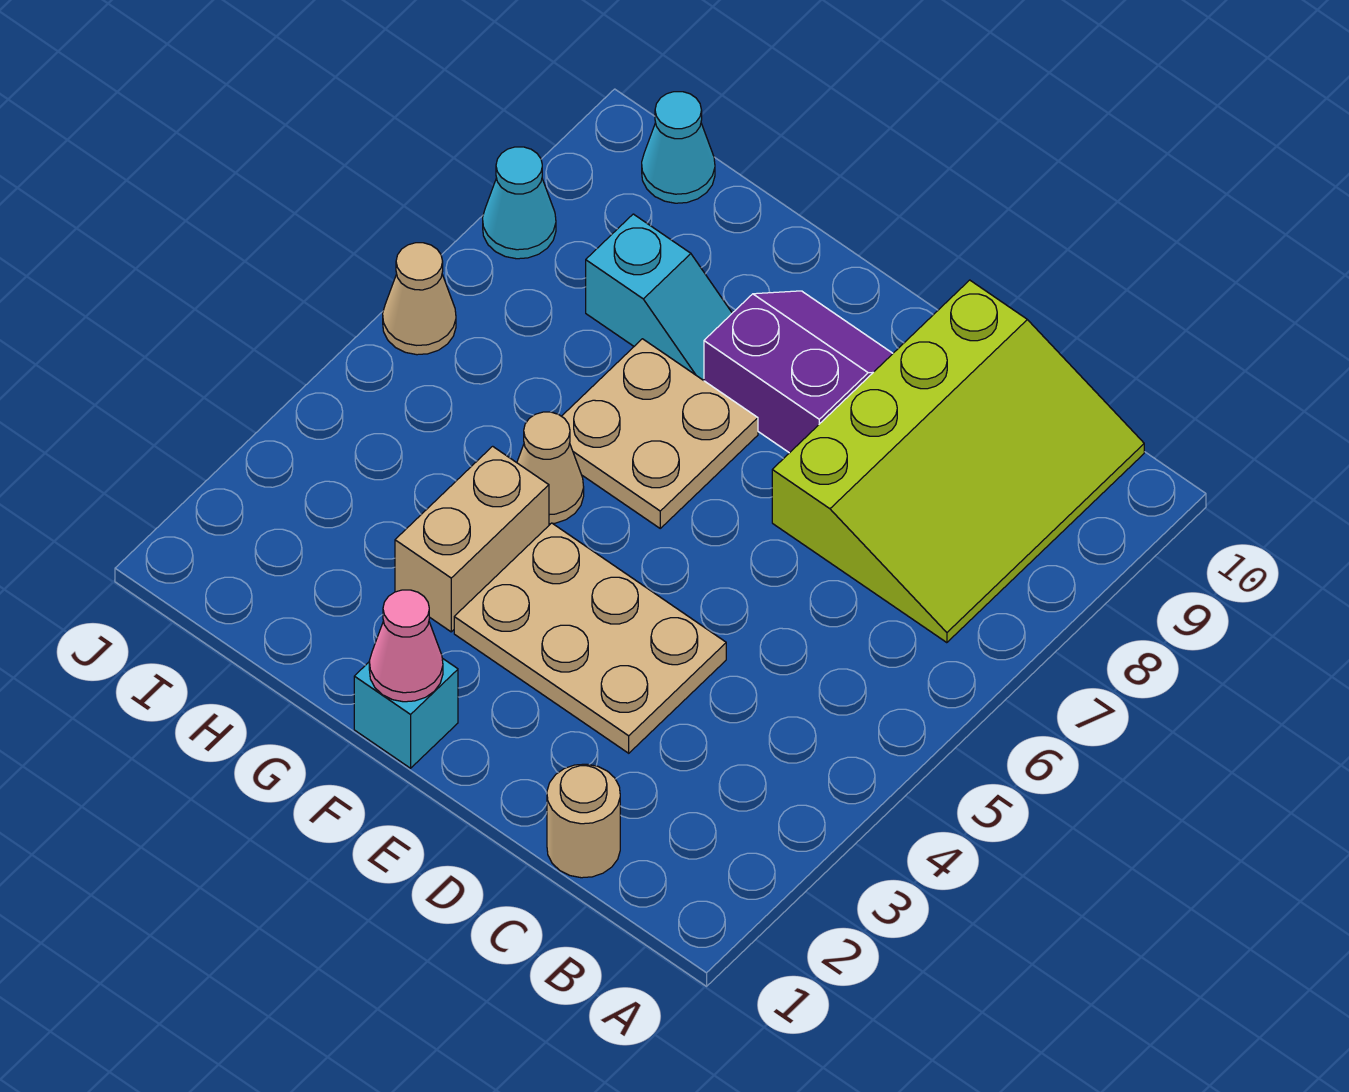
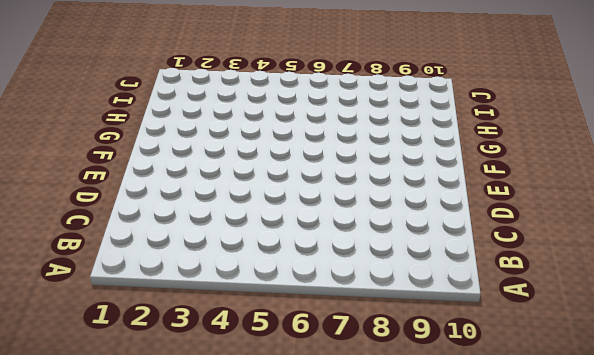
none -> lime 3x4 slope [772,280,1144,643]
none -> tan 1x1 round brick [547,764,620,878]
none -> tan 2x3 plate [454,523,726,753]

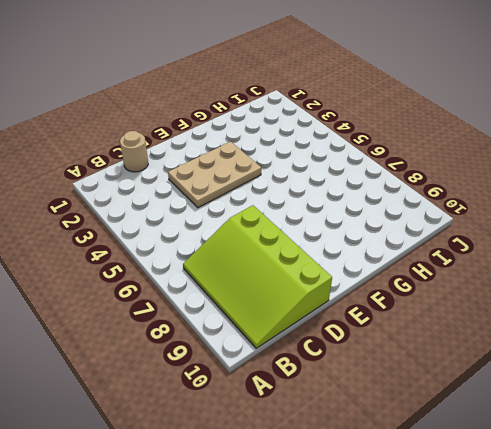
none -> purple 2x2 slope [704,291,893,453]
none -> cyan 1x1 brick [354,658,458,768]
none -> tan 2x2 plate [562,339,758,528]

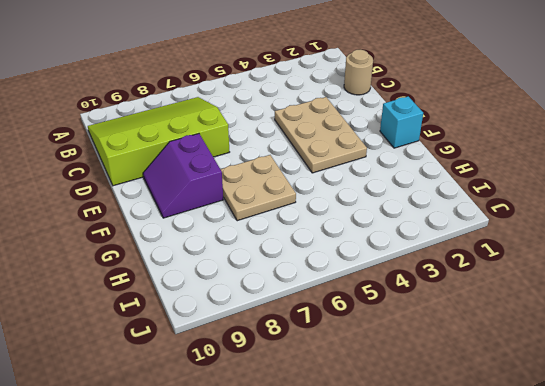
none -> tan 1x2 brick [395,446,549,632]
none -> tan 1x1 cone [517,412,584,524]
none -> cyan 1x2 slope [586,214,732,380]

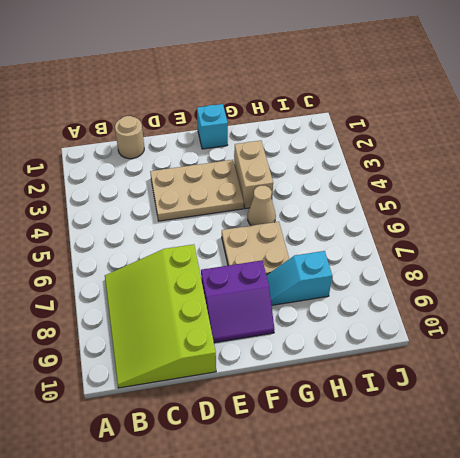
none -> cyan 1x1 cone [642,92,715,203]
none -> tan 1x1 cone [383,243,456,355]
none -> cyan 1x1 cone [483,147,556,259]

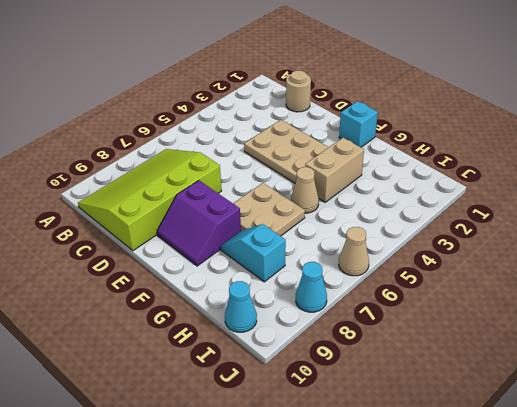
none -> pink 1x1 cone [369,590,443,702]

